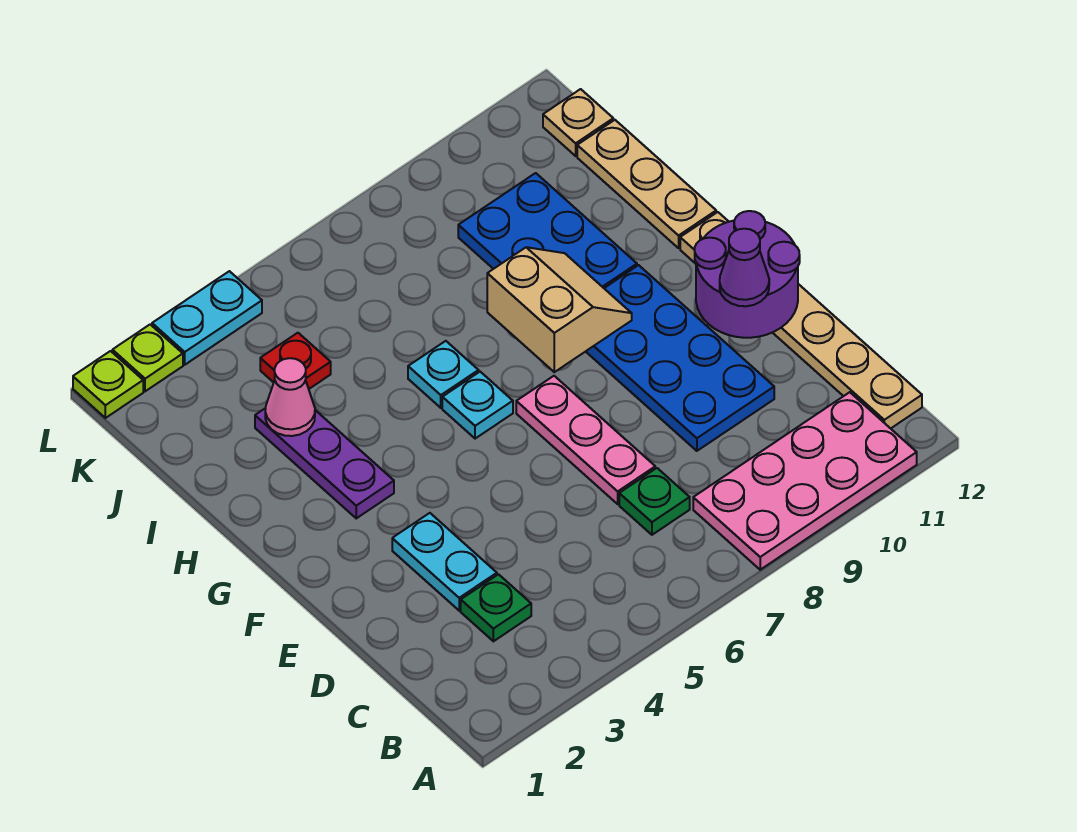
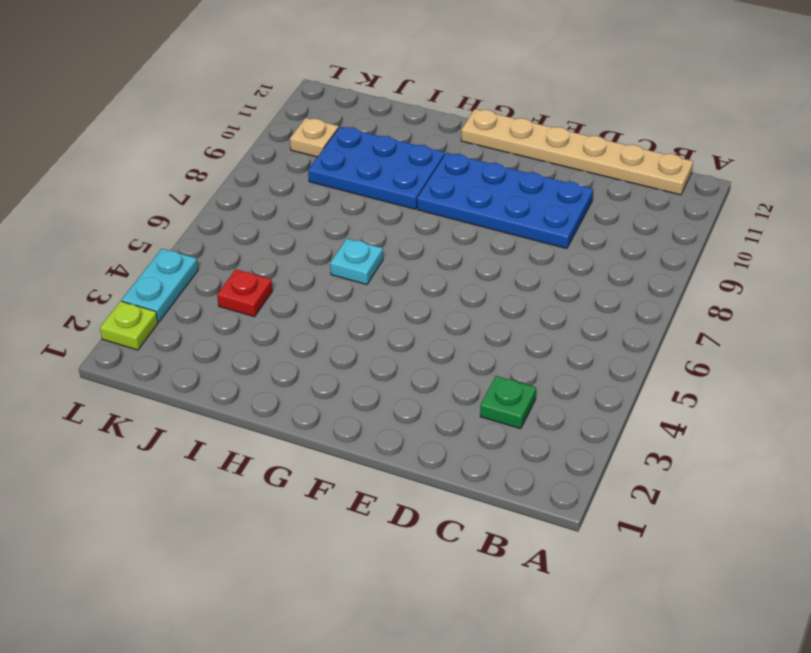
tan 1x1 plate [290,118,338,157] -> tan 1x1 plate moved to [543,89,613,156]
none -> pink 2x4 plate [693,392,917,570]
none -> green 1x1 plate [619,468,690,535]
none -> cyan 1x2 plate [392,513,497,611]

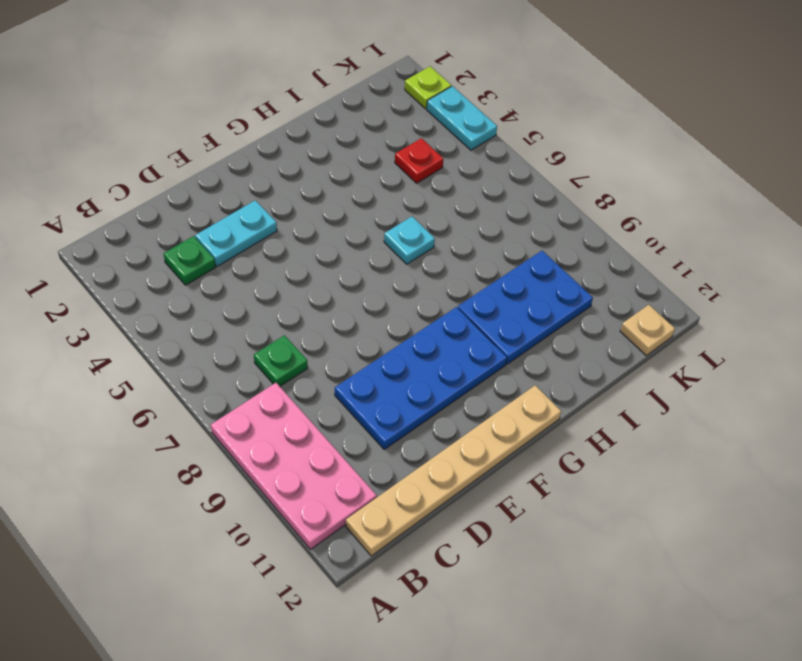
none -> pink 1x3 plate [516,376,655,504]
none -> purple 1x3 plate [255,408,394,518]
none -> cyan 1x1 plate [442,372,513,439]

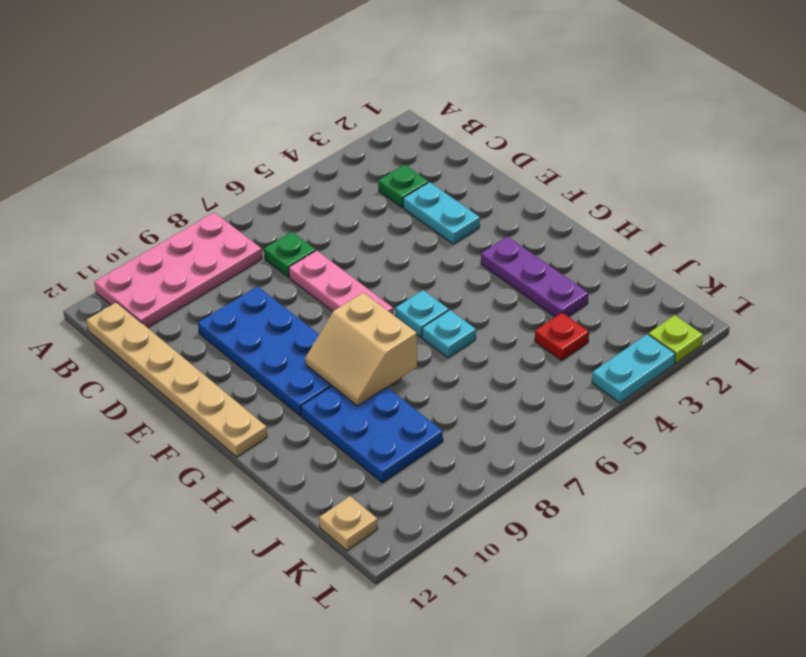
none -> tan 1x3 plate [577,120,716,248]
none -> lime 1x1 plate [73,351,143,418]
none -> purple 2x2 round brick [695,211,800,338]

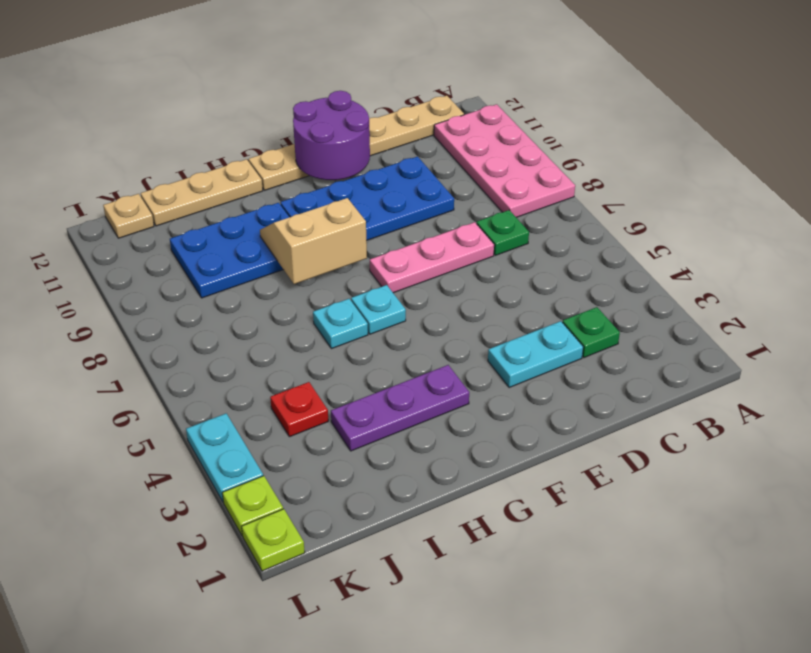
none -> pink 1x1 cone [265,358,315,436]
none -> purple 1x1 cone [720,229,769,306]

